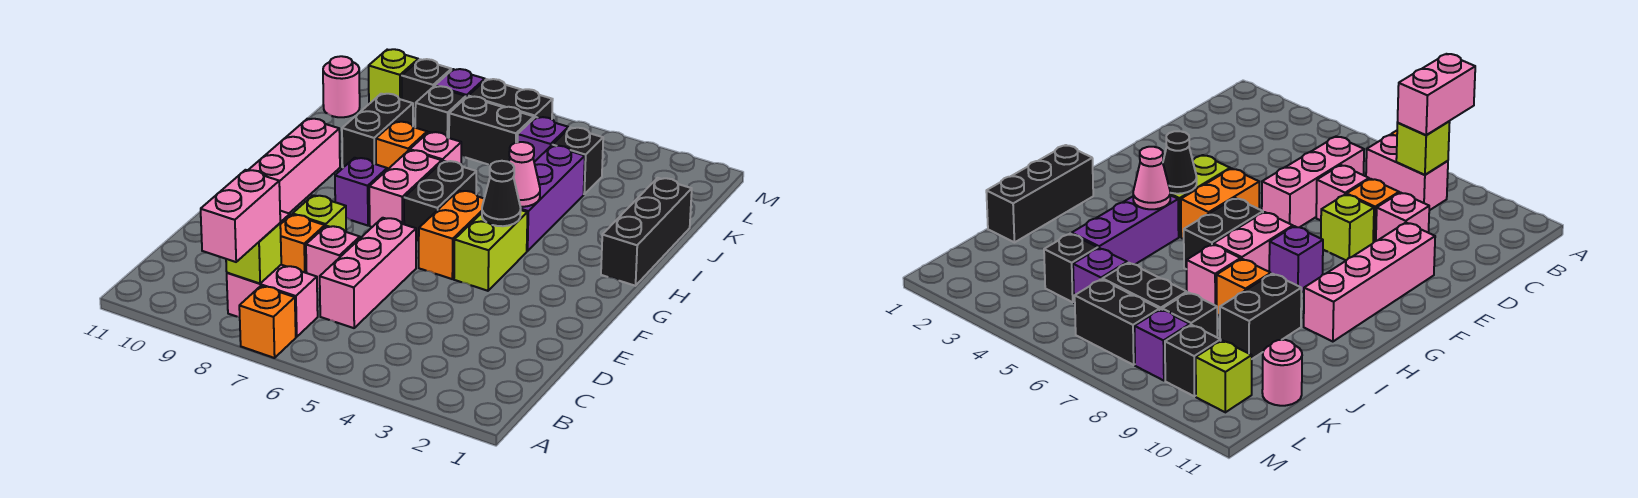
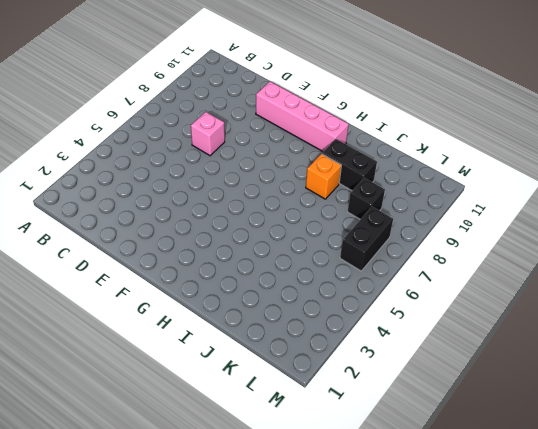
none -> orange 1x1 brick [239,286,296,358]
none -> pink 1x2 brick [227,265,318,337]
none -> pink 1x3 brick [320,218,416,328]
none -> orange 1x1 brick [280,214,325,273]

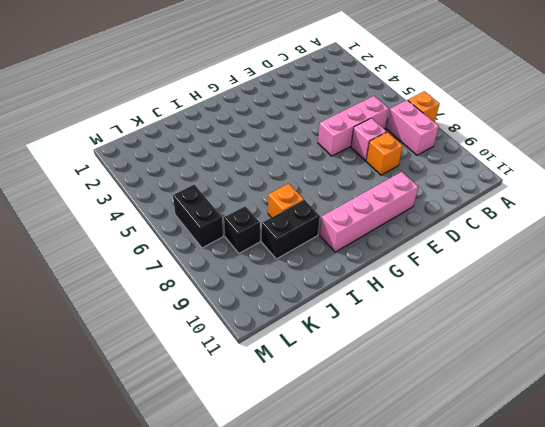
none -> pink 1x1 brick [1376,193,1429,241]
none -> lime 1x1 brick [293,195,346,232]
none -> lime 1x2 brick [454,210,528,291]
none -> orange 1x2 brick [419,191,484,279]

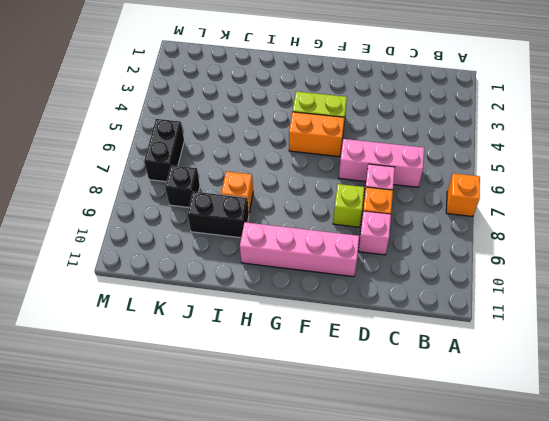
none -> pink 1x2 brick [227,265,318,337]
none -> black 1x2 brick [404,161,476,242]
none -> pink 1x2 brick [369,150,442,227]
none -> purple 1x1 brick [335,158,387,226]

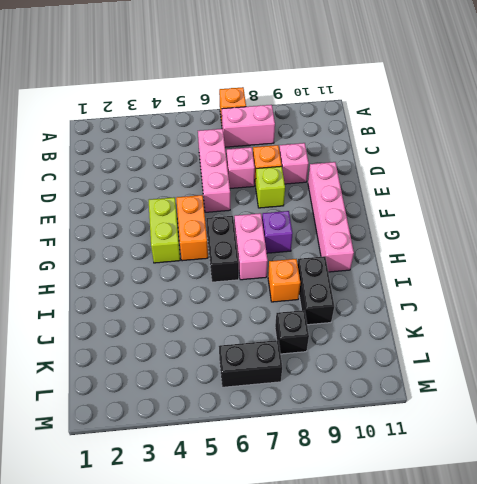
none -> black 1x3 brick [601,178,692,286]
none -> purple 1x3 brick [521,146,585,251]
none -> pink 1x1 brick [410,132,461,164]
none -> black 1x1 brick [552,127,603,194]

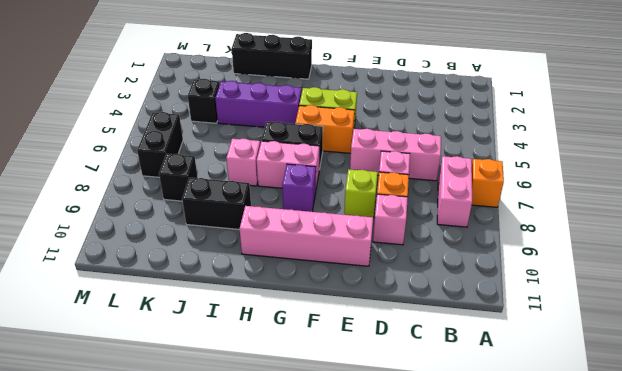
none -> orange 1x1 brick [376,122,427,170]
none -> purple 1x1 brick [518,117,568,162]
none -> black 1x2 brick [449,96,534,165]
none -> pink 1x1 round brick [323,56,360,117]

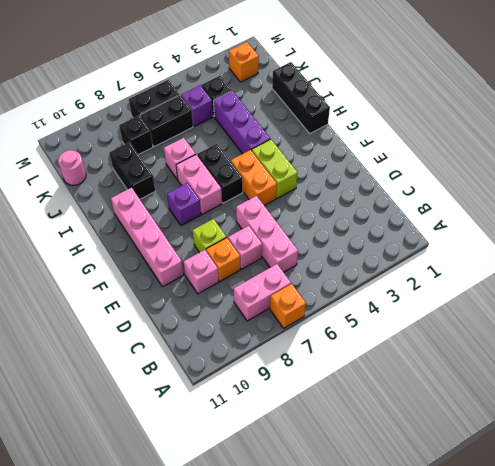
orange 1x1 brick [229,42,259,82] -> orange 1x1 brick moved to [376,122,427,170]
none -> purple 1x1 brick [435,69,485,97]
none -> black 1x1 brick [402,59,451,117]
none -> lime 1x1 brick [369,49,418,104]
none -> lime 1x1 brick [226,223,281,283]

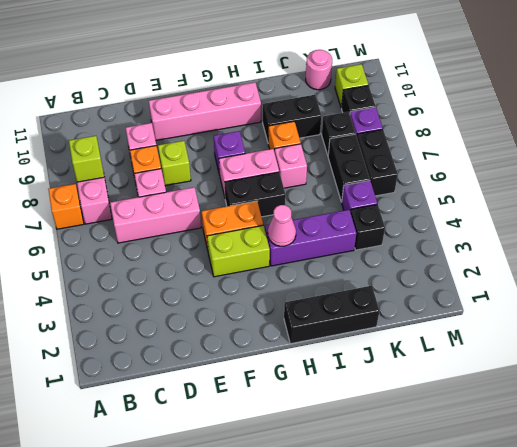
none -> black 1x1 cone [482,161,521,226]
none -> pink 1x2 brick [201,170,280,262]

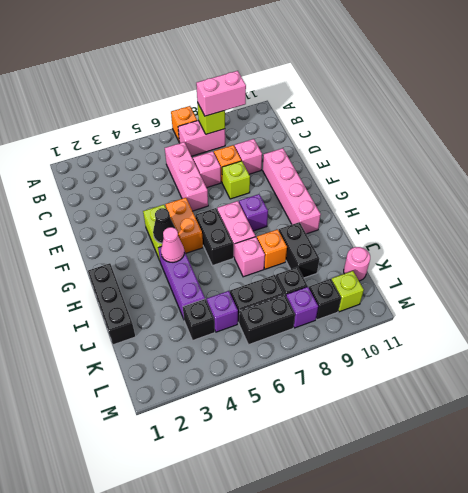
pink 1x2 brick [196,71,246,116] -> pink 1x2 brick turned to [201,170,280,262]

